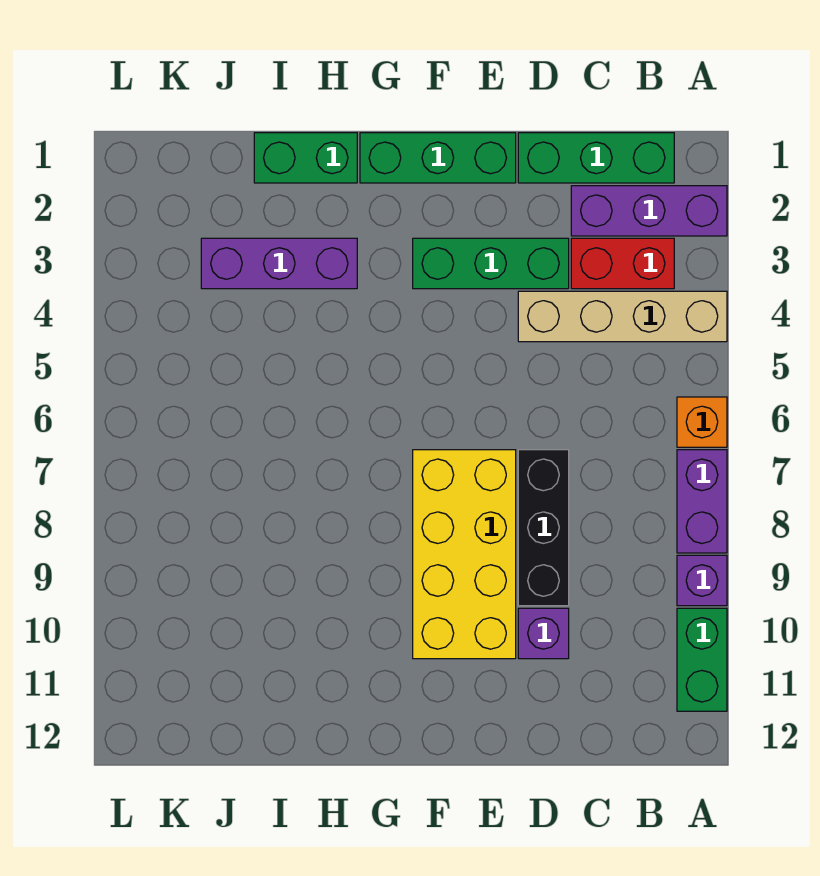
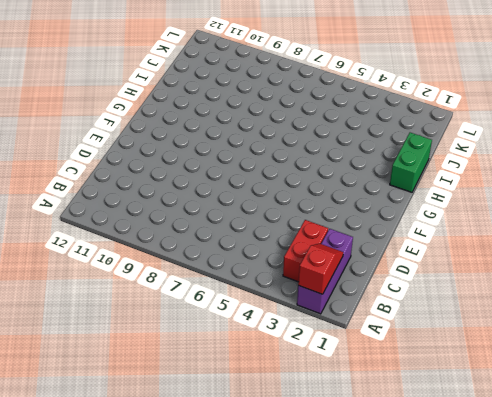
red 1x2 slope [298,244,343,294] -> none
none -> tan 1x4 brick [518,291,727,342]
none -> orange 1x1 brick [677,397,727,447]
none -> purple 1x2 brick [677,450,727,553]

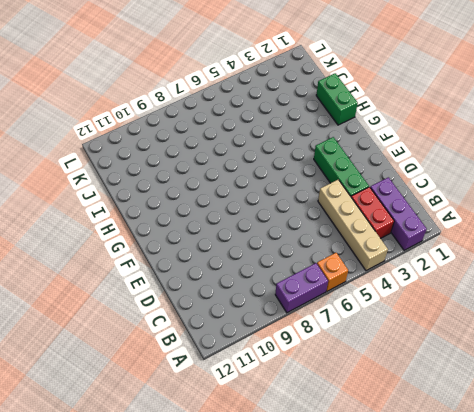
none -> purple 1x1 brick [677,555,727,606]
none -> green 1x2 brick [677,608,727,711]
none -> green 1x3 brick [518,133,674,183]

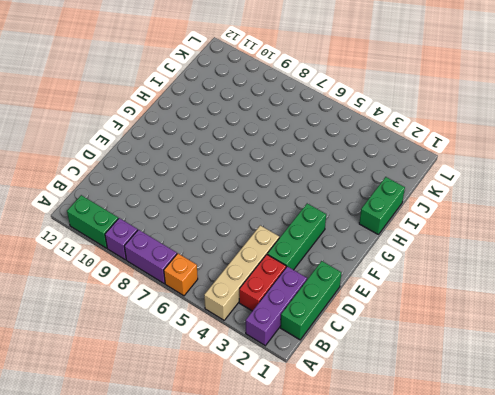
none -> black 1x3 brick [518,450,569,606]
none -> purple 1x1 brick [518,608,569,659]
none -> green 1x3 brick [360,133,516,183]

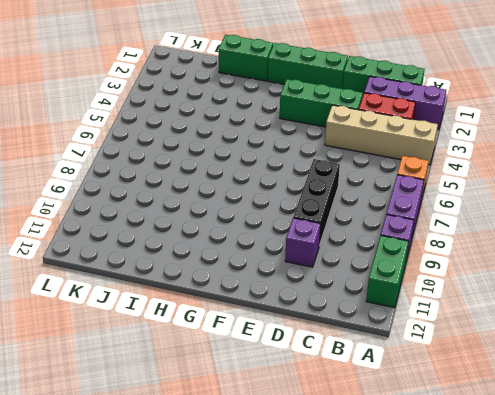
none -> yellow 2x4 brick [413,450,516,659]
none -> purple 1x3 brick [201,238,357,289]

